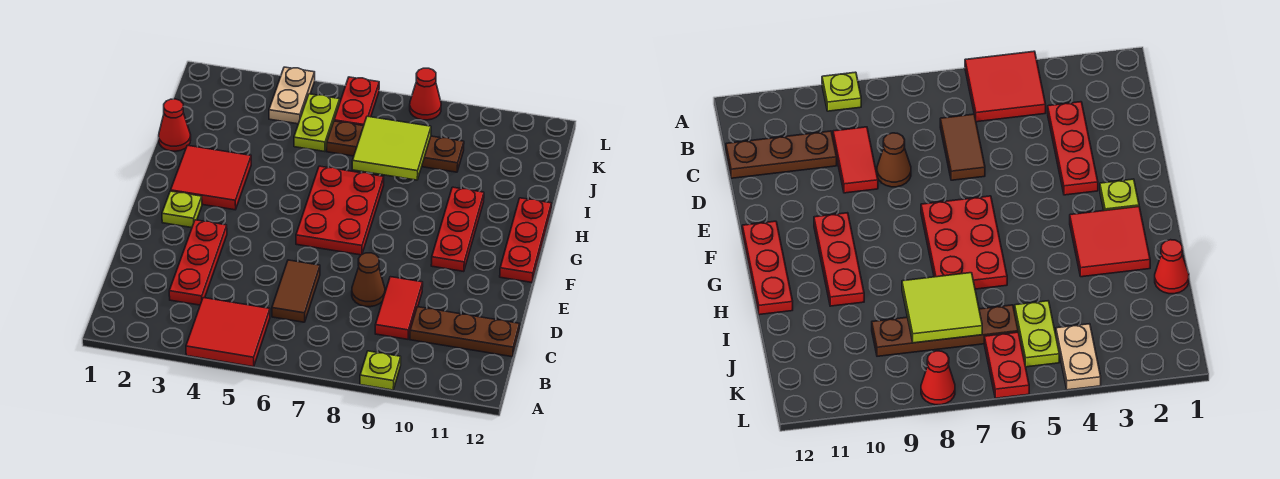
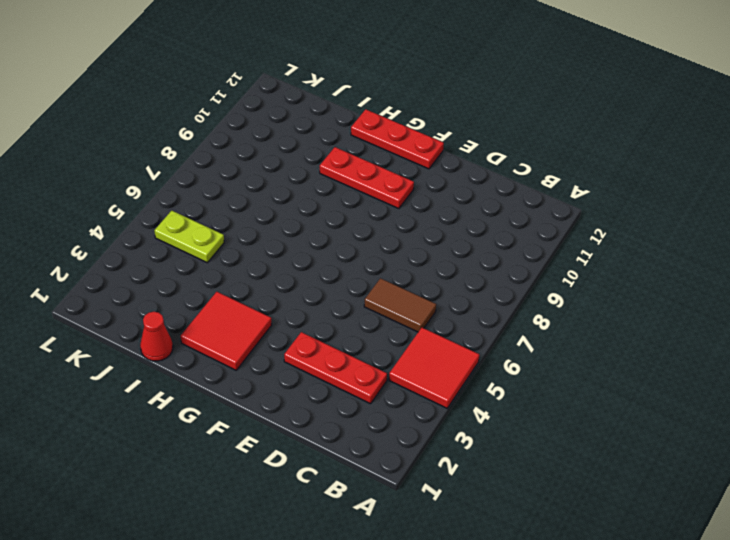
none -> lime 1x1 plate [360,351,401,390]
none -> red 1x2 tile [375,277,423,339]
none -> brown 1x3 plate [410,307,520,357]

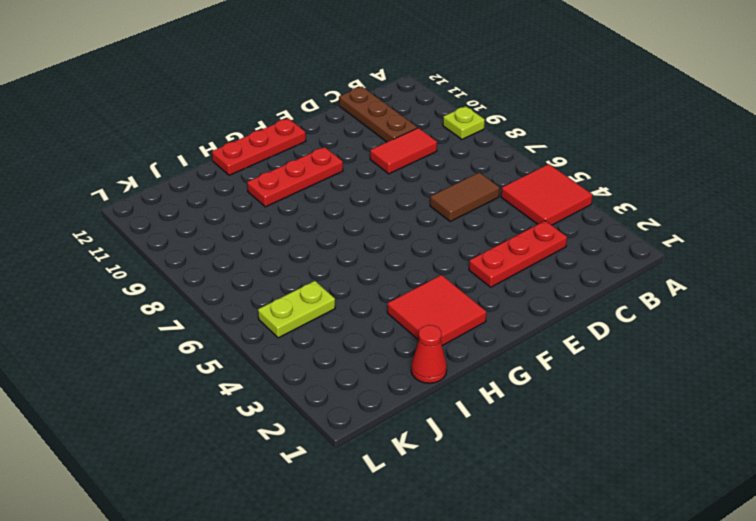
none -> brown 1x1 cone [352,253,385,307]
none -> lime 1x1 plate [162,191,202,228]
none -> red 2x3 plate [296,166,384,255]

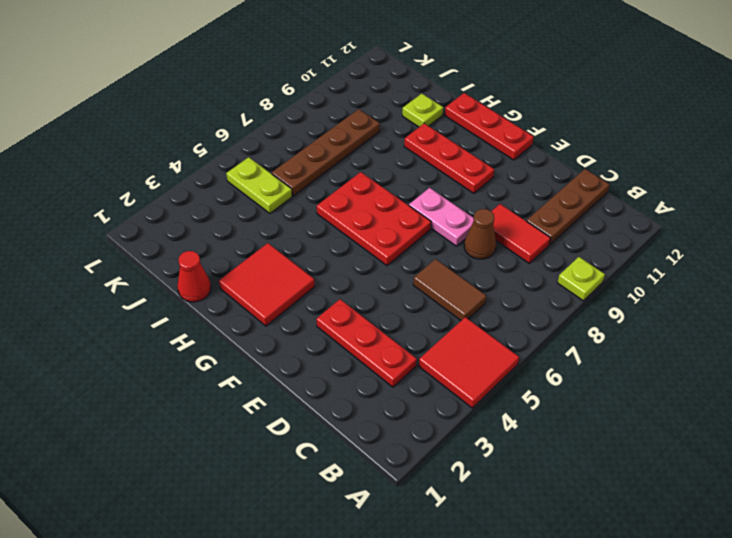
pink 1x2 plate [409,188,474,246] -> none
lime 1x1 plate [402,94,443,127] -> lime 1x1 plate moved to [162,191,202,228]
none -> tan 1x2 plate [269,67,315,124]
none -> red 1x2 plate [334,77,379,126]
none -> red 1x1 cone [410,68,441,120]

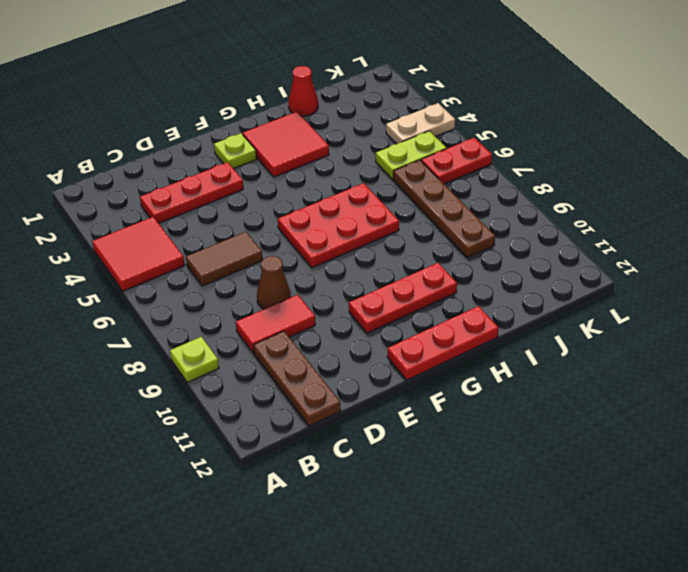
none -> red 1x1 cone [410,68,441,120]
none -> lime 2x2 tile [352,116,431,180]

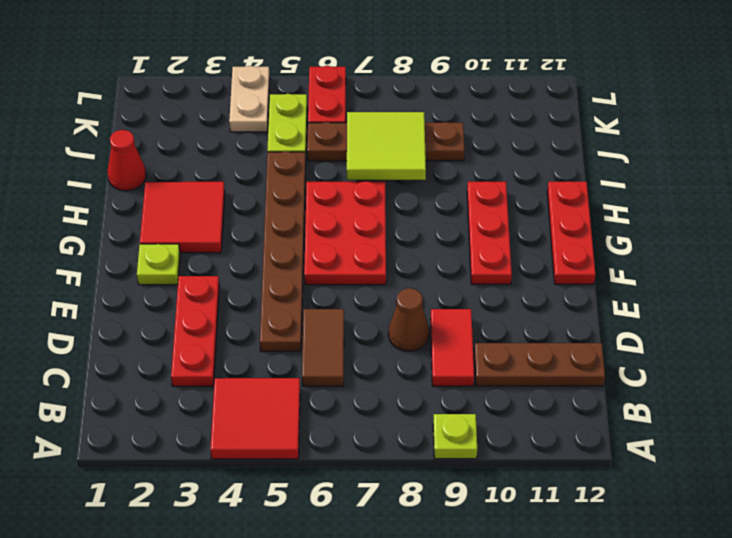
brown 1x6 plate [260,151,306,352] -> none
none -> red 1x1 cone [410,68,441,120]

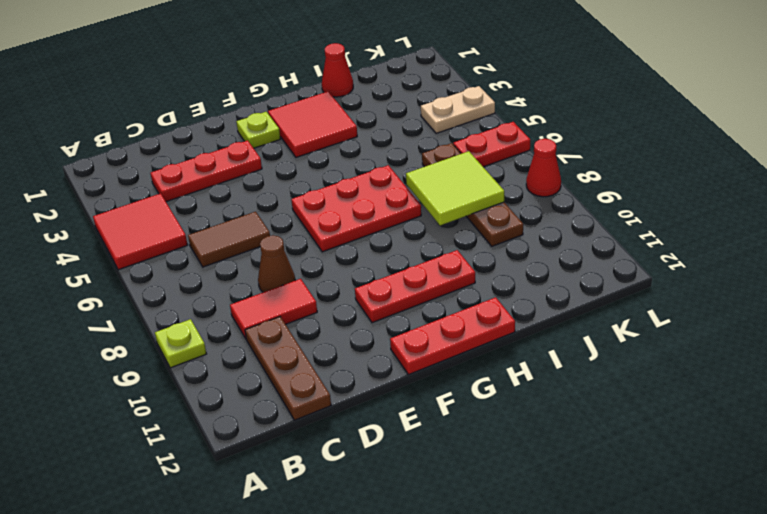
none -> lime 1x2 plate [294,94,340,152]

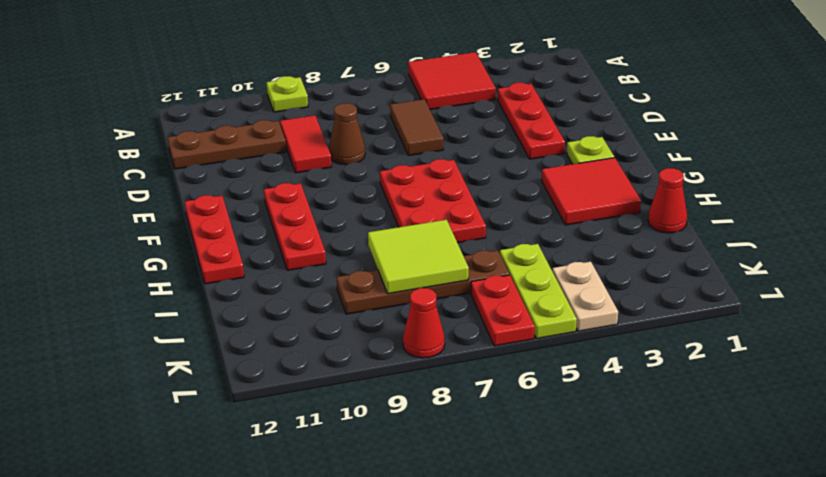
lime 1x3 plate [500,244,577,339] -> lime 1x2 plate [294,94,340,152]

